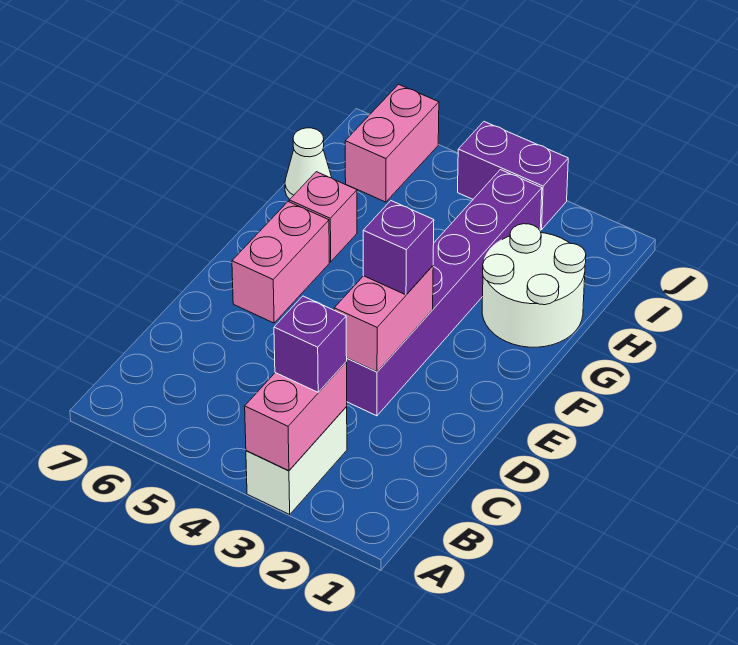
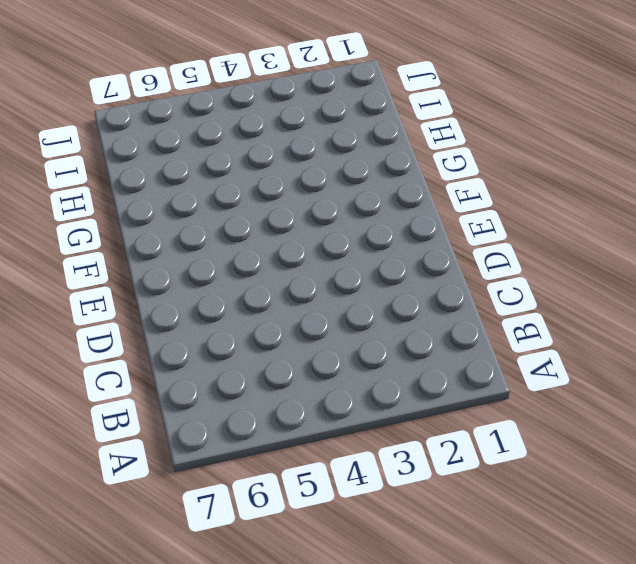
none -> white 1x2 brick [246,407,347,514]
none -> purple 1x6 brick [346,170,542,416]
none -> pink 1x2 brick [232,202,329,323]

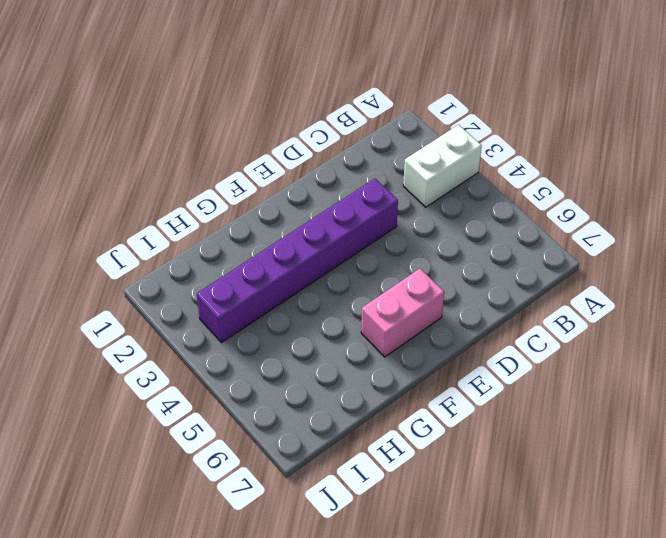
none -> white 2x2 round brick [482,224,586,347]
none -> pink 1x1 brick [289,172,357,262]
none -> white 1x1 cone [285,128,332,199]

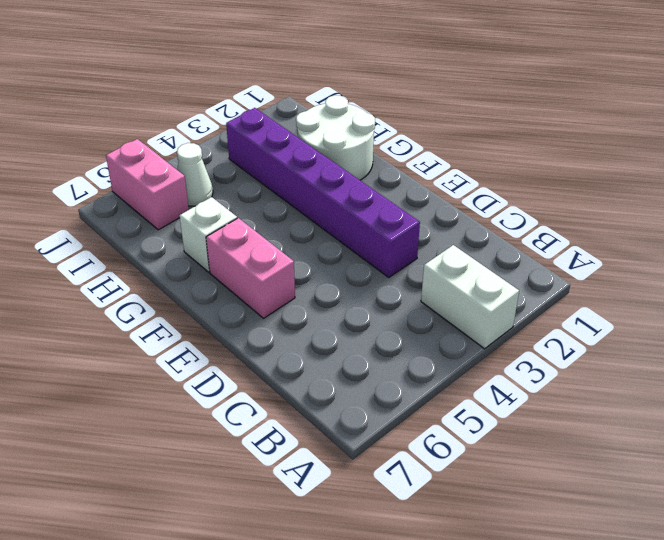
white 1x1 brick [180,197,237,272] -> pink 1x1 brick [289,172,357,262]
white 1x1 cone [177,143,213,206] -> white 1x1 cone moved to [285,128,332,199]
none -> purple 1x2 brick [458,122,568,230]
none -> pink 1x2 brick [245,362,347,471]
none -> pink 1x2 brick [334,266,433,372]

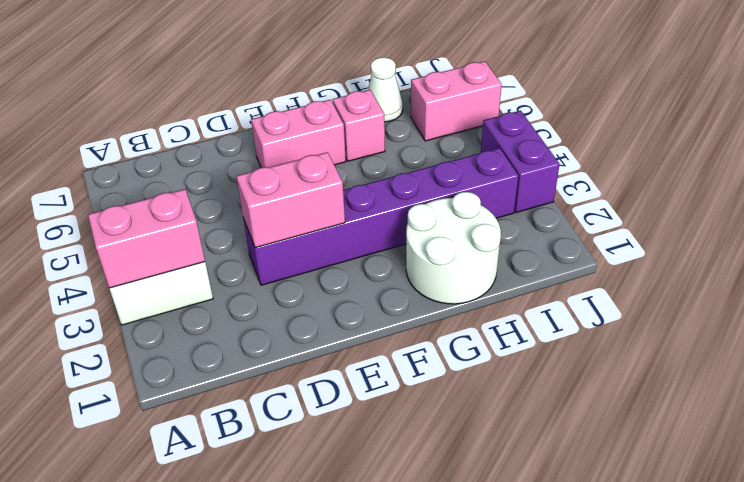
none -> purple 1x1 brick [274,296,347,392]
none -> purple 1x1 brick [363,201,434,295]

